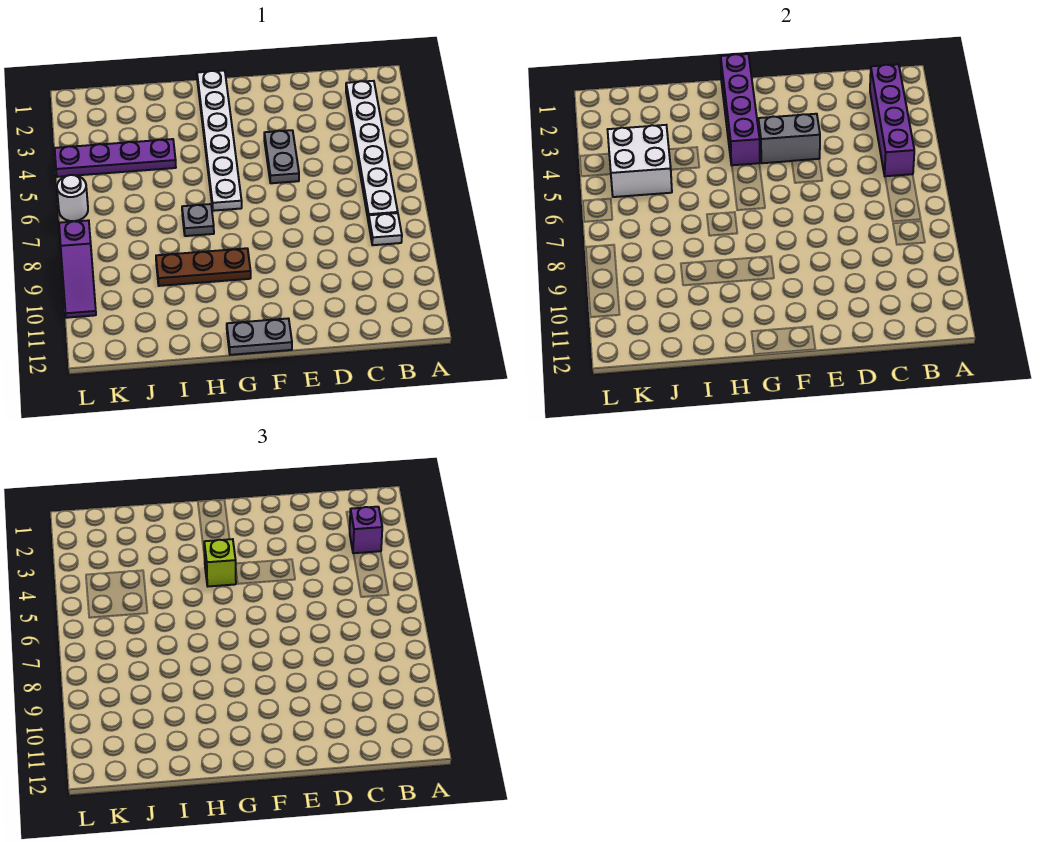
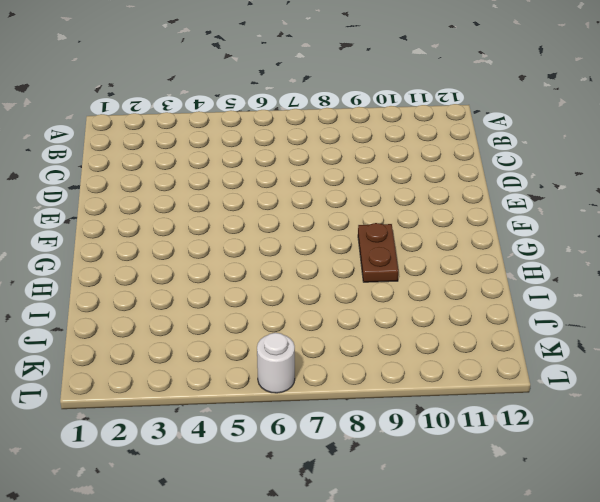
brown 1x2 plate [358,223,398,282] -> brown 1x3 plate [156,248,251,286]
none -> white 1x6 plate [346,81,398,222]
none -> white 1x1 plate [369,213,402,245]
none -> grey 1x2 plate [264,130,299,183]

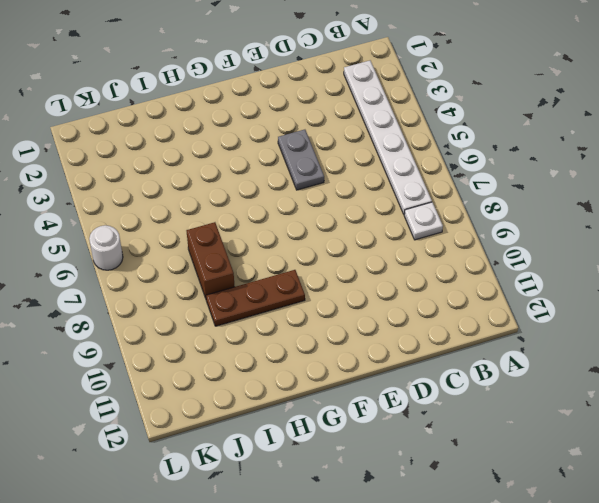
brown 1x2 brick [186,222,235,298] -> none
none -> grey 1x2 plate [227,319,292,355]
none -> white 1x6 plate [197,71,242,211]
none -> grey 1x1 plate [182,204,214,236]

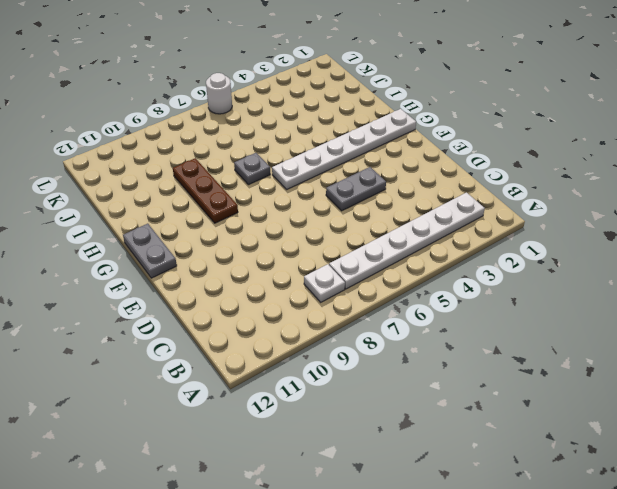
none -> purple 1x4 plate [55,139,176,177]
none -> purple 1x3 slope [59,220,96,318]
none -> purple 1x4 brick [870,64,914,176]

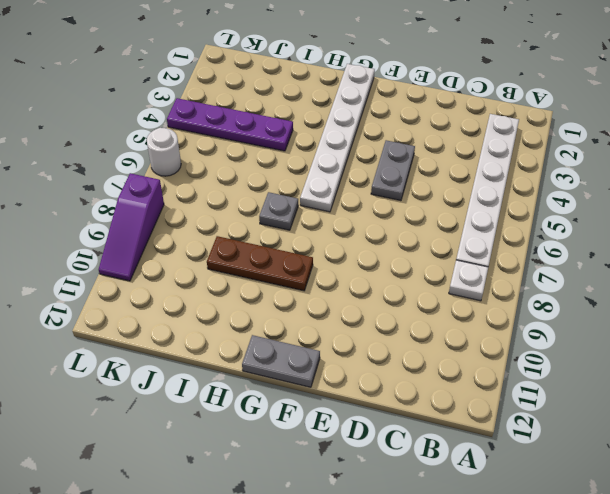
none -> purple 1x4 brick [870,64,914,176]
none -> grey 1x2 brick [758,114,820,163]
none -> purple 1x4 brick [721,54,760,165]

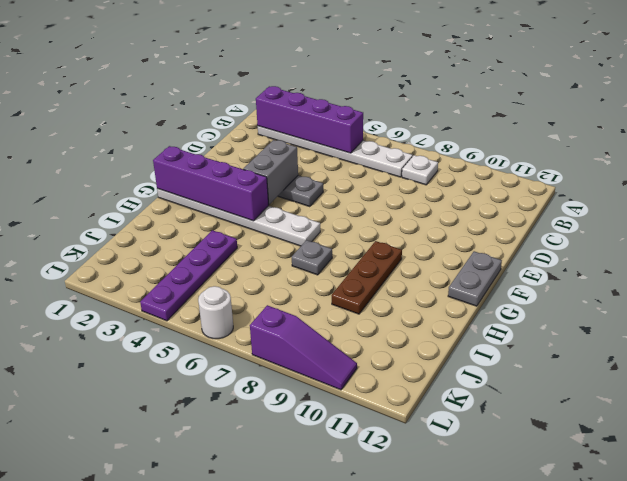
none -> white 2x2 brick [608,125,672,197]
none -> purple 1x1 brick [349,507,382,553]
none -> lime 1x1 brick [204,539,236,586]

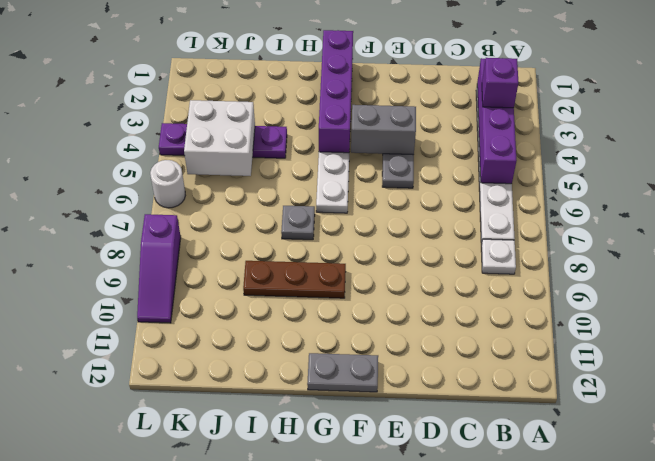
none -> lime 1x1 brick [204,539,236,586]

